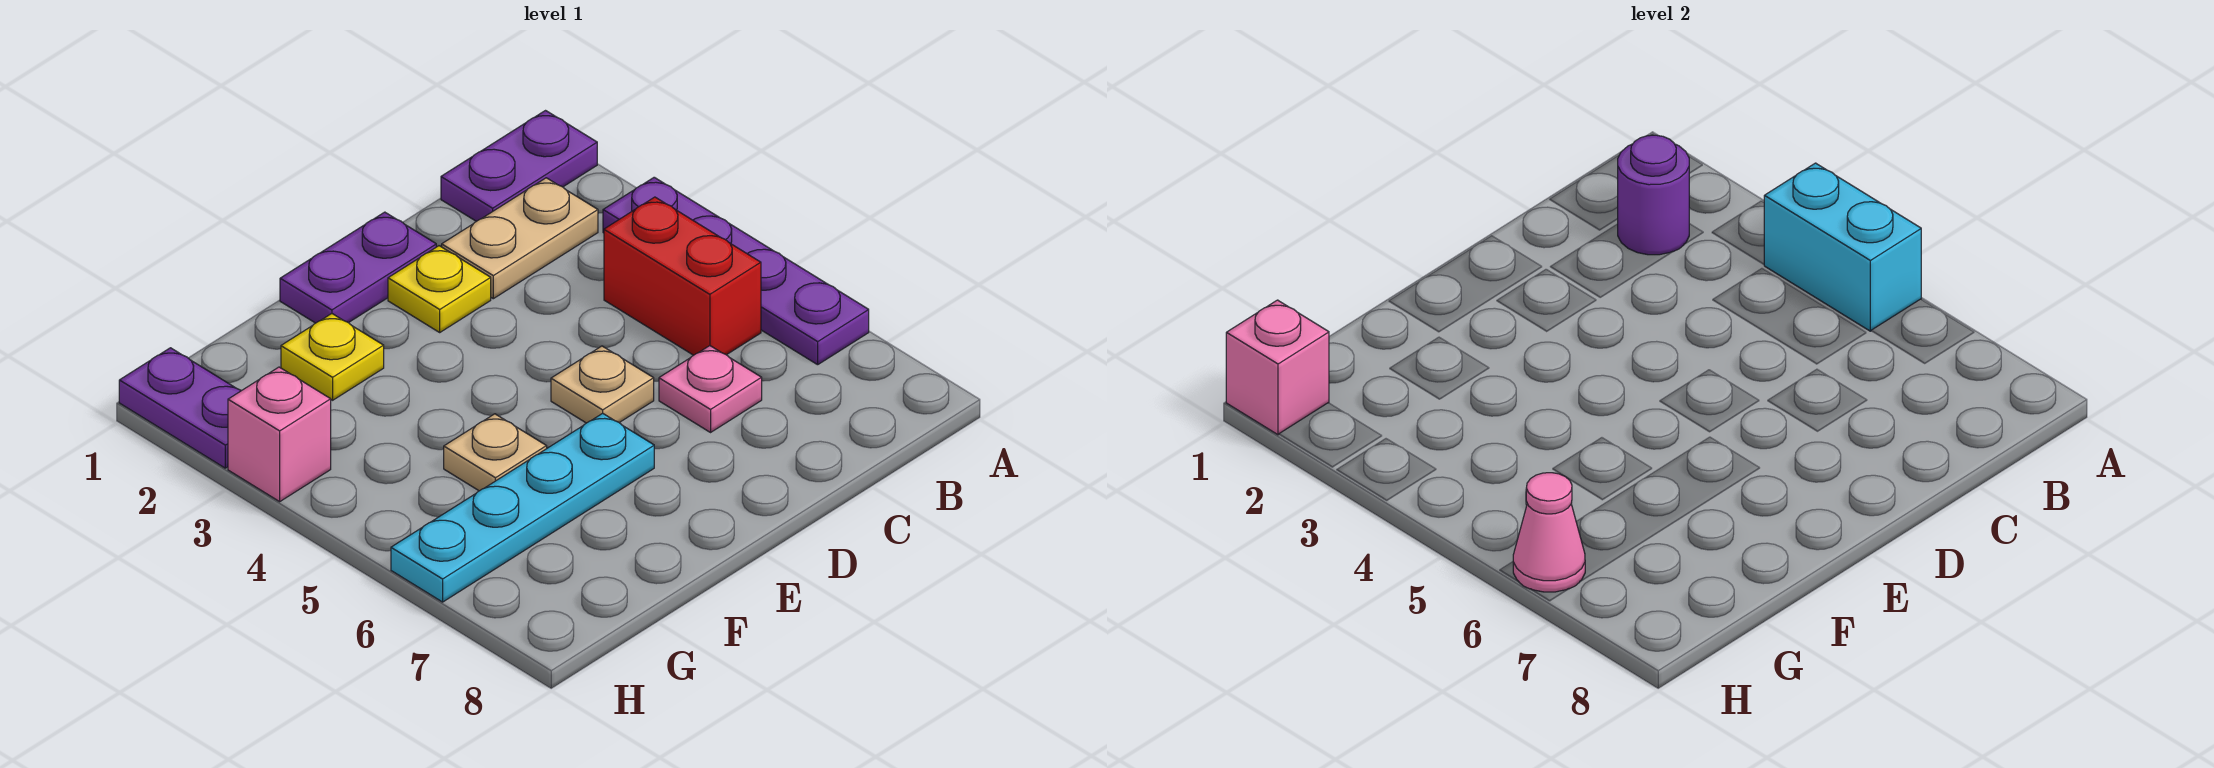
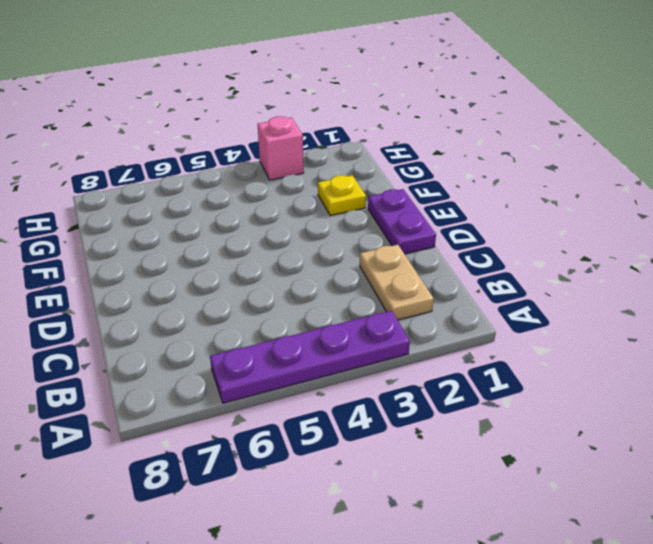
none -> purple 1x2 plate [441,111,597,221]
none -> red 1x2 brick [604,197,761,355]
none -> pink 1x1 plate [659,346,762,432]

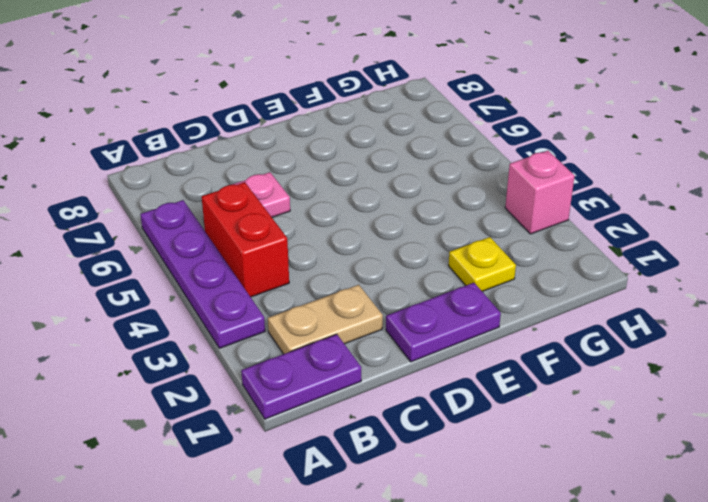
none -> yellow 1x1 plate [388,246,491,332]
none -> tan 1x1 plate [551,346,654,423]
none -> cyan 1x4 plate [391,413,654,602]

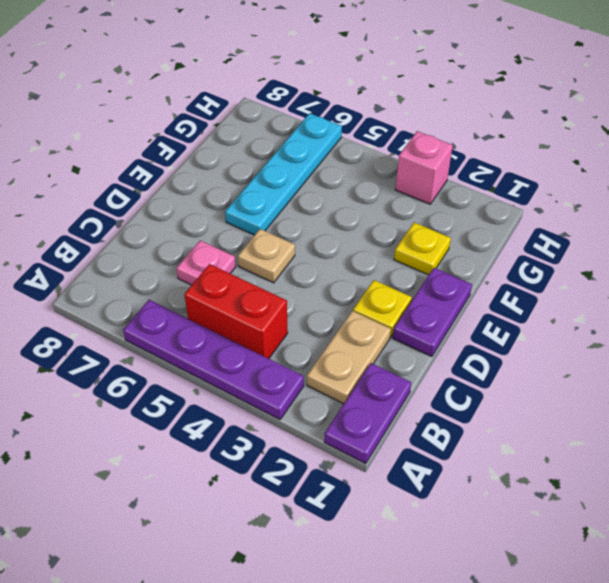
none -> tan 1x1 plate [444,414,547,491]
none -> purple 1x2 plate [119,348,241,468]
none -> cyan 1x2 brick [1764,163,1921,331]

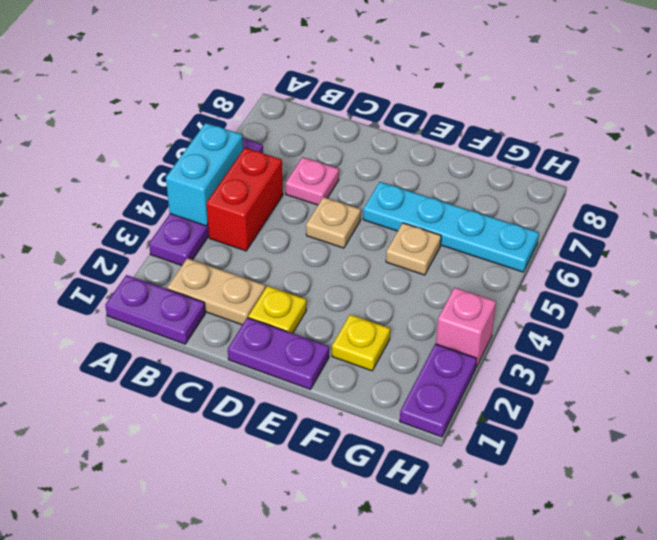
none -> purple 1x1 round brick [1618,135,1689,255]
none -> pink 1x1 brick [1226,300,1329,435]
none -> pink 1x1 cone [1513,473,1585,592]

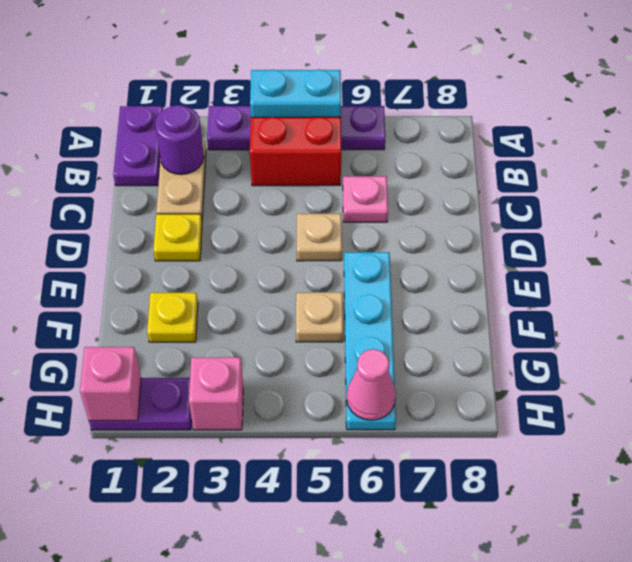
none -> purple 1x2 plate [280,212,436,323]

